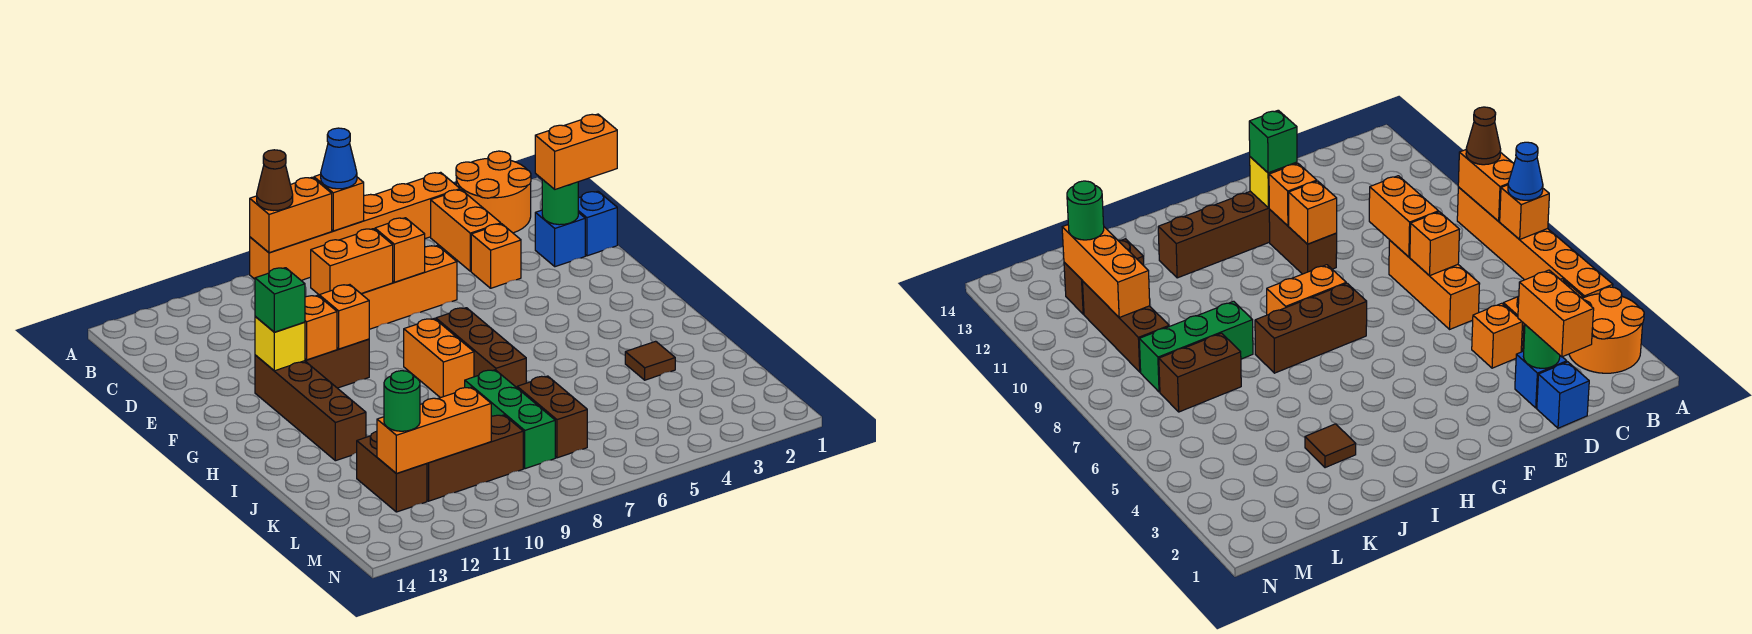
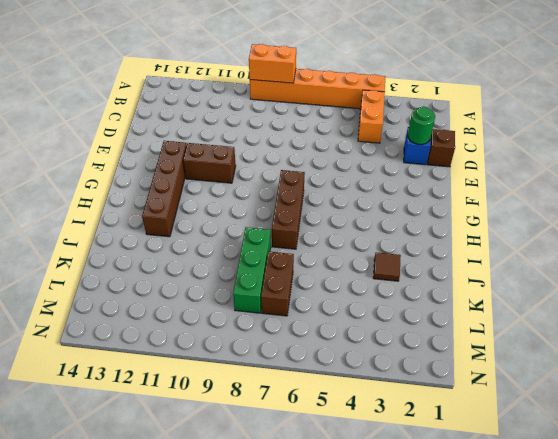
brown 1x1 brick [427,129,455,167] -> blue 1x1 brick [578,191,617,256]
none -> orange 2x2 round brick [456,151,531,233]
none -> orange 1x1 brick [471,224,521,288]
none -> orange 1x3 brick [362,246,457,329]
none -> orange 1x2 brick [404,319,474,398]

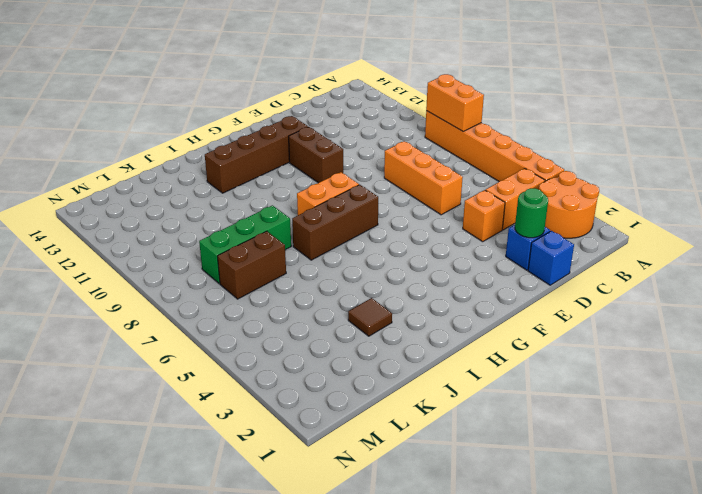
none -> brown 1x2 brick [357,431,427,512]
none -> brown 1x3 brick [427,415,523,501]
none -> orange 1x1 brick [314,174,364,231]
none -> orange 1x1 brick [375,218,425,282]

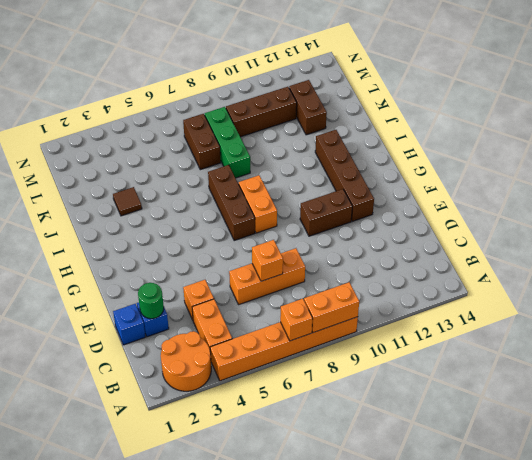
none -> orange 1x2 brick [311,229,393,295]
none -> orange 1x1 brick [319,285,369,349]
none -> orange 1x1 brick [305,295,337,360]
none -> yellow 1x1 brick [255,316,305,371]

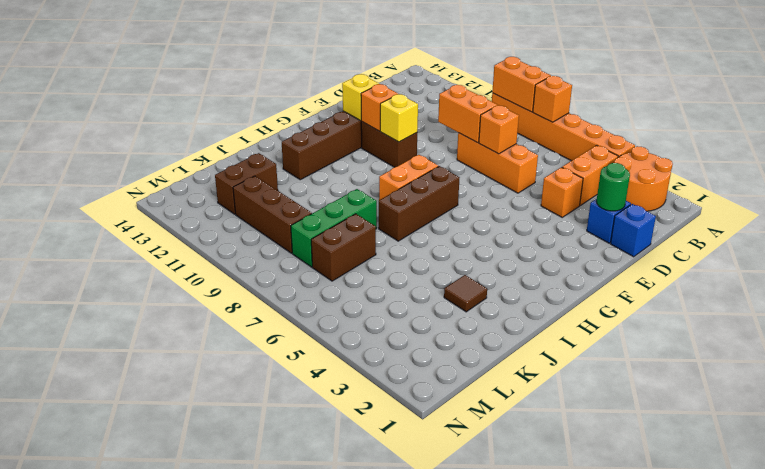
yellow 1x1 brick [380,94,418,142] -> orange 1x1 brick [319,285,369,349]
none -> orange 1x3 brick [377,387,491,474]
none -> blue 1x1 cone [321,128,357,189]
none -> brown 1x1 cone [257,150,293,211]
none -> orange 1x2 brick [535,114,617,189]

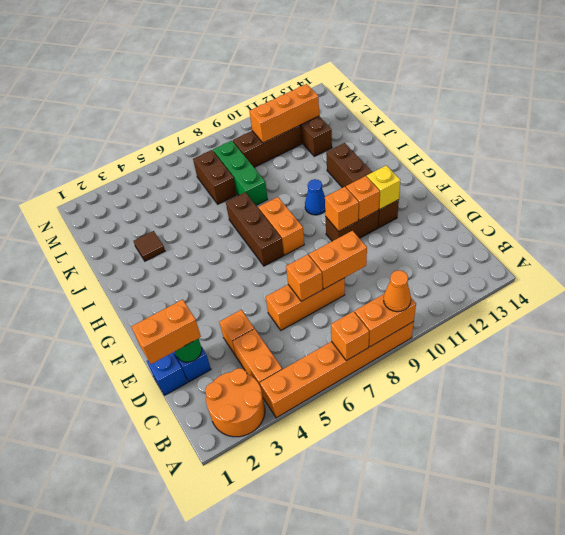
orange 1x1 cone [384,270,411,312] -> brown 1x1 cone [257,150,293,211]
blue 1x1 cone [305,179,325,215] -> blue 1x1 cone moved to [321,128,357,189]
none -> green 1x1 brick [255,268,305,332]
none -> green 1x1 round brick [384,371,420,431]

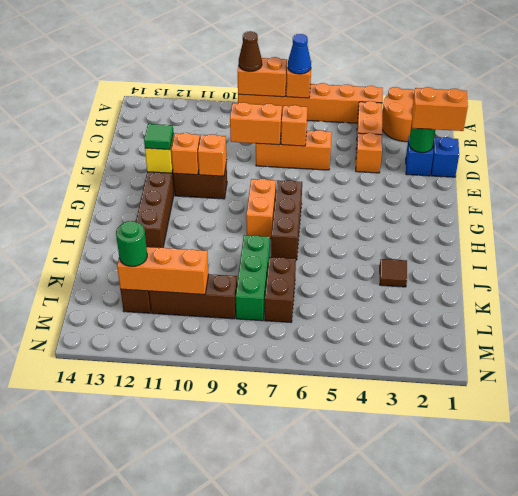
green 1x1 tile [144,124,174,150] -> green 1x1 brick [255,268,305,332]

